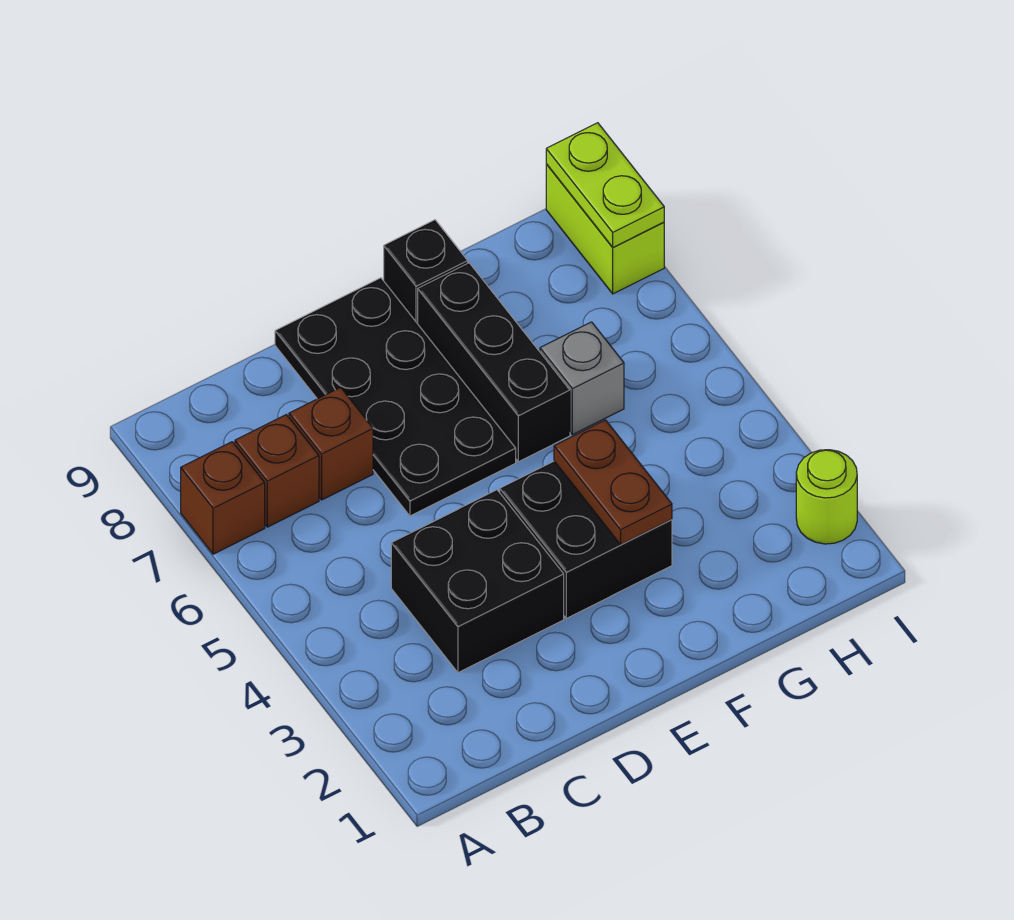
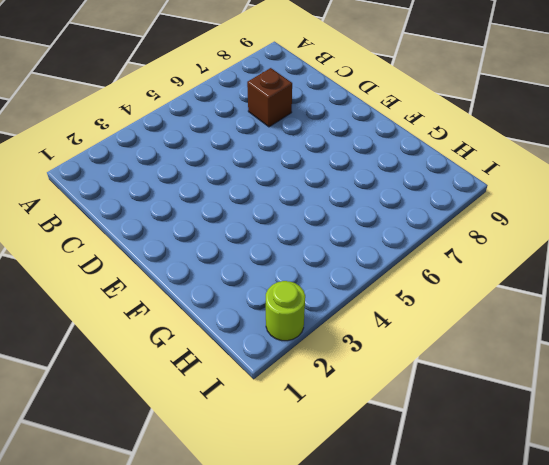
none -> brown 1x1 brick [181,442,265,554]
none -> brown 1x1 brick [235,415,319,527]
none -> black 2x2 brick [391,490,564,673]

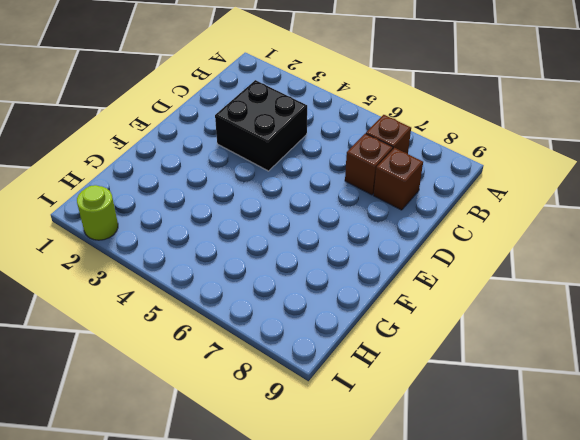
brown 1x1 brick [374,148,423,210] -> brown 1x1 brick moved to [181,442,265,554]
none -> black 2x4 plate [275,278,516,516]
none -> black 2x2 brick [500,461,672,618]
none -> black 1x3 brick [418,263,570,462]

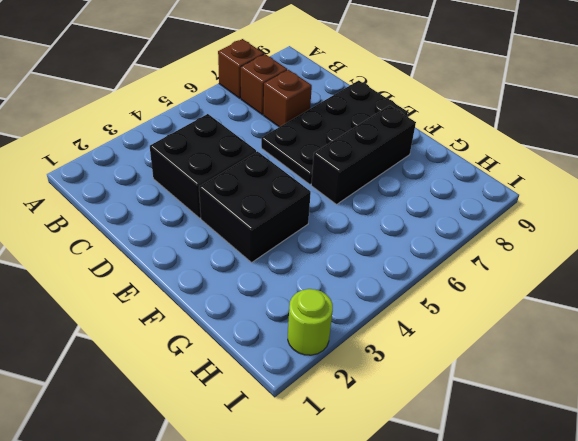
none -> black 1x1 brick [384,220,468,324]
none -> grey 1x1 brick [540,322,624,435]
none -> lime 1x2 brick [546,164,664,294]

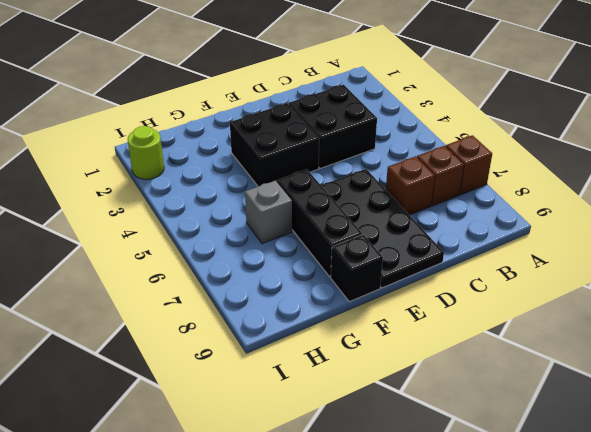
none -> lime 1x2 brick [546,164,664,294]
none -> brown 1x2 plate [554,420,672,545]
none -> lime 1x2 plate [546,123,664,248]

